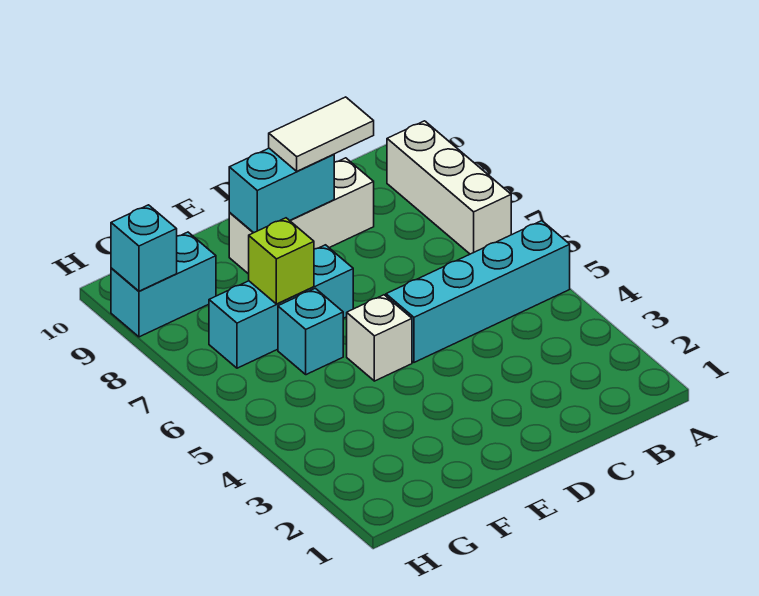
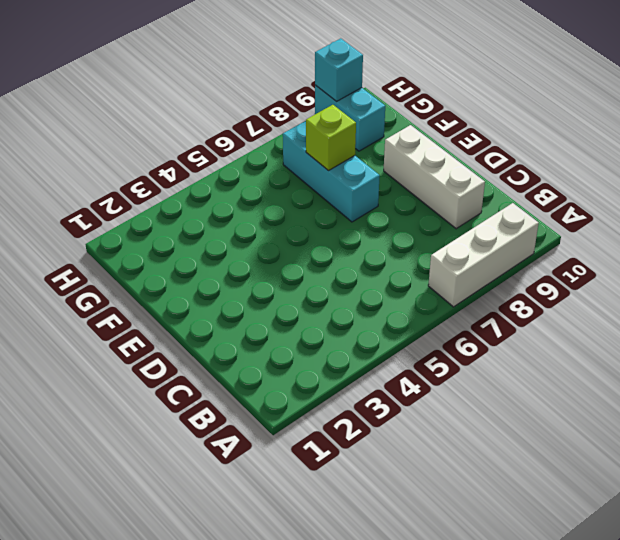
none -> cyan 1x4 brick [386,221,570,362]
none -> white 1x1 brick [347,295,412,381]

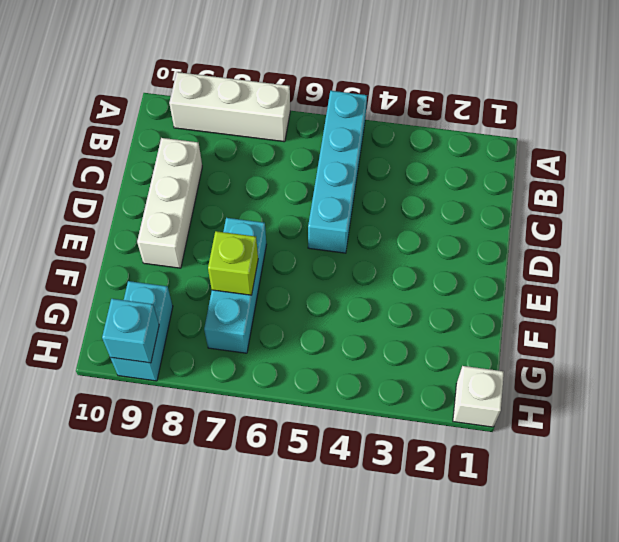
white 1x1 brick [453,366,504,427] -> white 1x1 brick moved to [347,295,412,381]
none -> cyan 1x1 brick [278,288,343,375]
none -> cyan 1x2 brick [229,148,334,233]

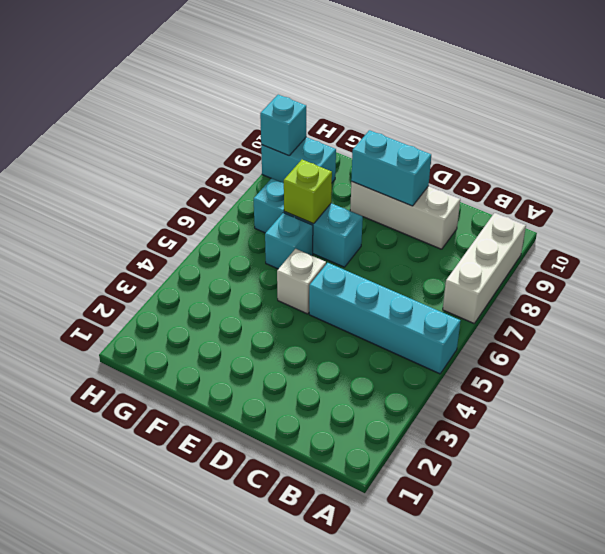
none -> white 1x2 tile [269,97,374,171]

